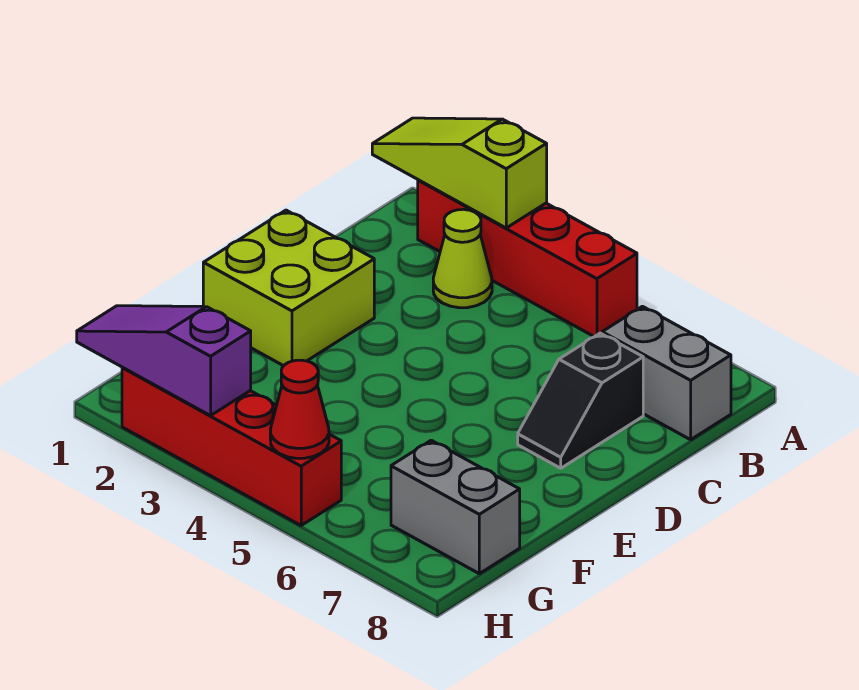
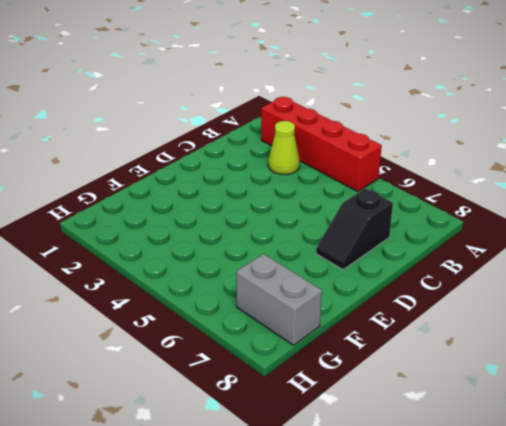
none -> grey 1x2 brick [602,306,731,440]
none -> lime 2x2 brick [203,210,374,366]

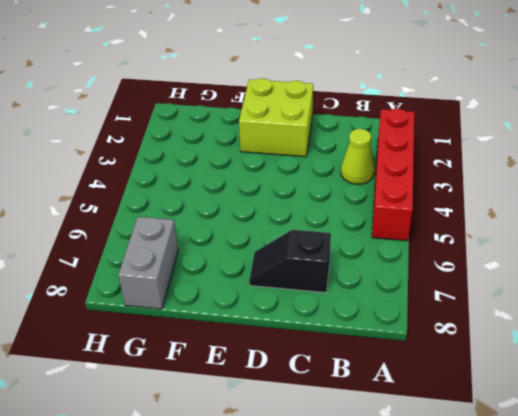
none -> grey 1x2 brick [602,306,731,440]
none -> red 1x4 brick [122,367,341,525]

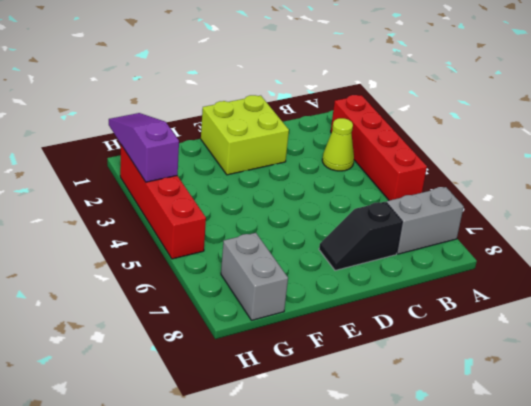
grey 1x2 brick [386,187,464,254] -> grey 1x2 brick turned to [602,306,731,440]
none -> lime 1x3 slope [372,118,547,228]
none -> red 1x1 cone [270,360,329,458]

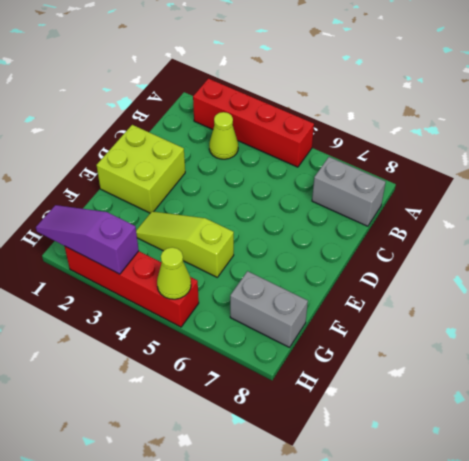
lime 1x3 slope [136,211,234,277] -> lime 1x3 slope moved to [372,118,547,228]
lime 1x1 cone [157,247,191,299] -> red 1x1 cone [270,360,329,458]
none -> black 1x2 slope [518,333,643,468]

